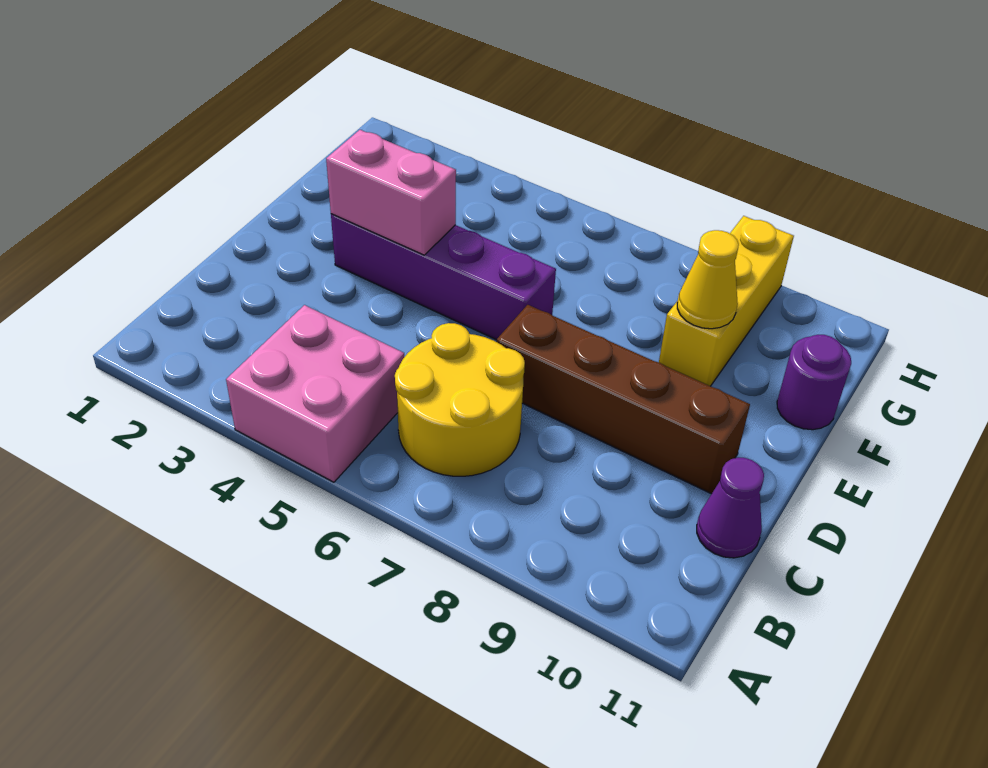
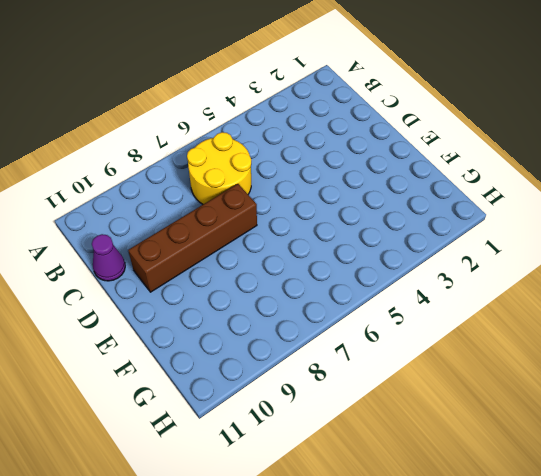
none -> pink 2x2 brick [226,305,404,482]
none -> purple 1x4 brick [331,214,556,340]

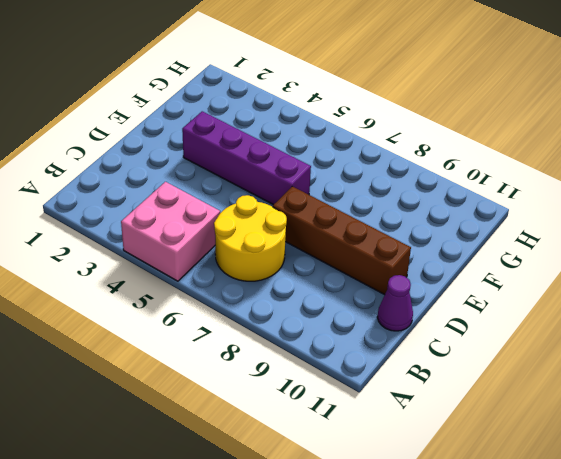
none -> yellow 1x3 brick [659,216,794,386]
none -> purple 1x1 round brick [777,335,851,430]

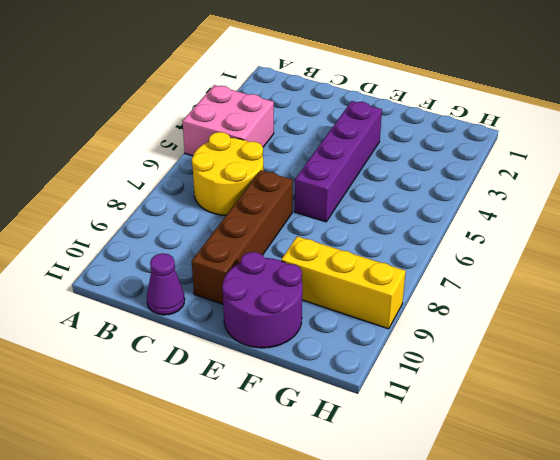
purple 2x2 round brick [222,252,302,348] -> purple 1x1 round brick [777,335,851,430]
none -> pink 1x2 brick [326,130,456,255]
none -> yellow 1x1 cone [677,230,739,329]

